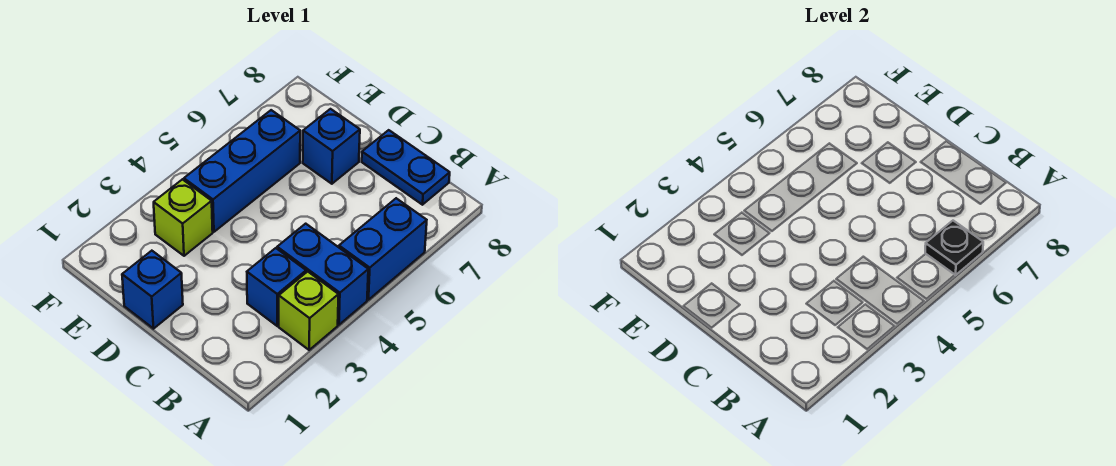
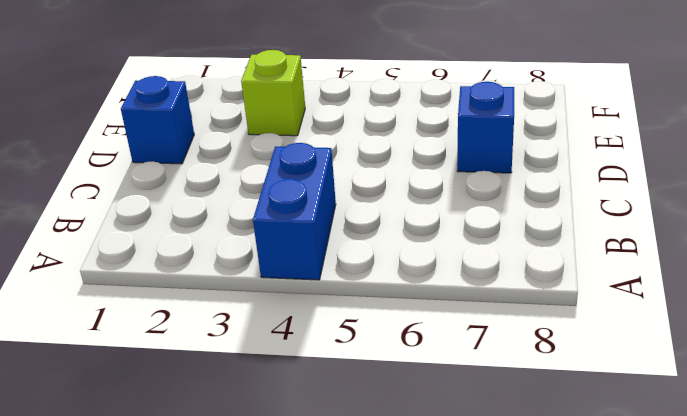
none -> lime 1x1 brick [279,272,339,350]
none -> blue 1x2 brick [339,198,427,300]

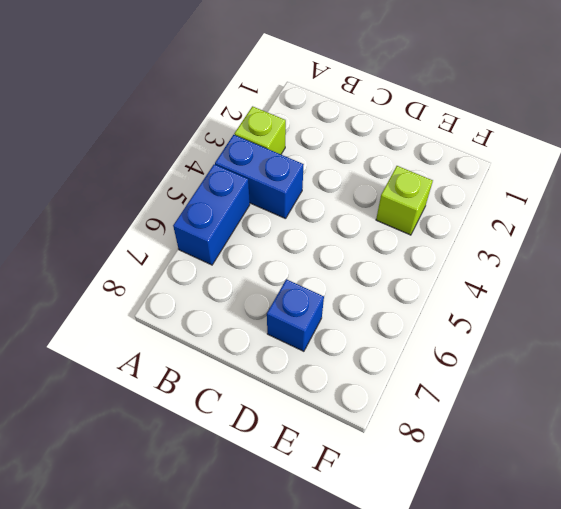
none -> blue 1x1 brick [247,248,306,326]
none -> blue 1x2 plate [362,130,450,205]

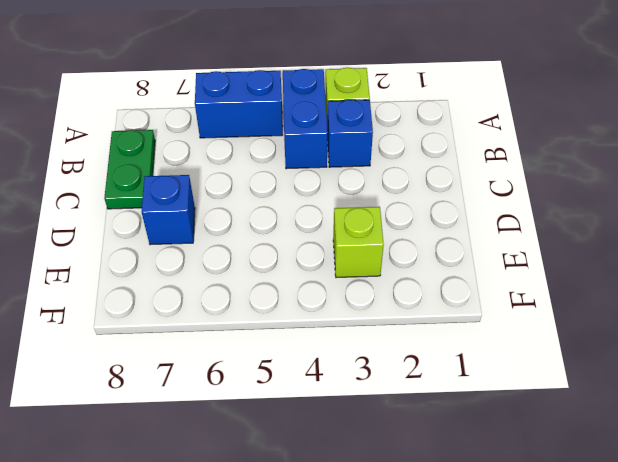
green 1x2 plate [104,130,155,209] -> blue 1x2 plate [362,130,450,205]
none -> blue 1x1 brick [122,251,183,329]
none -> blue 1x3 brick [184,110,300,232]

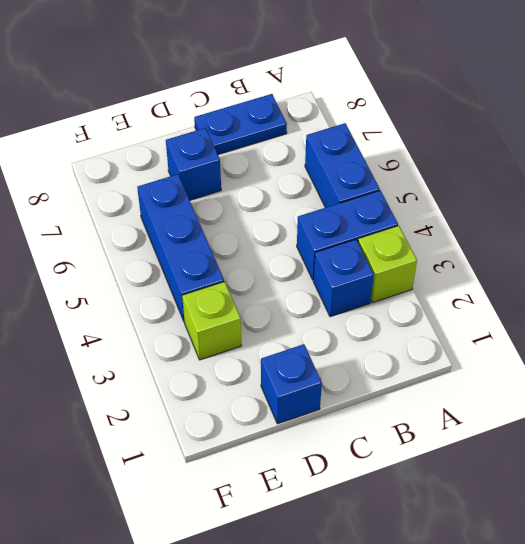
none -> black 1x1 plate [925,221,983,275]

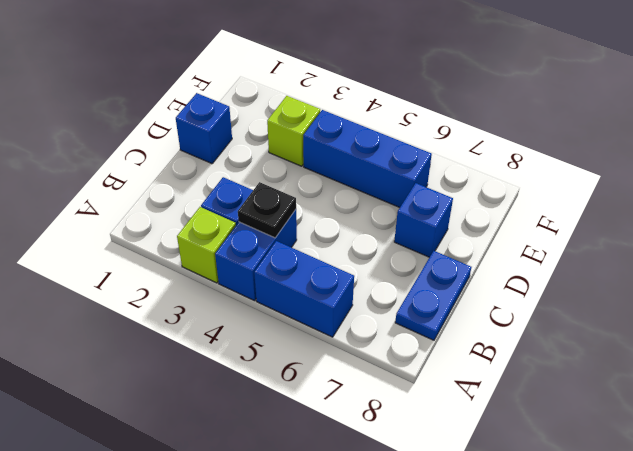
black 1x1 plate [238,182,296,238] -> black 1x1 plate moved to [925,221,983,275]

